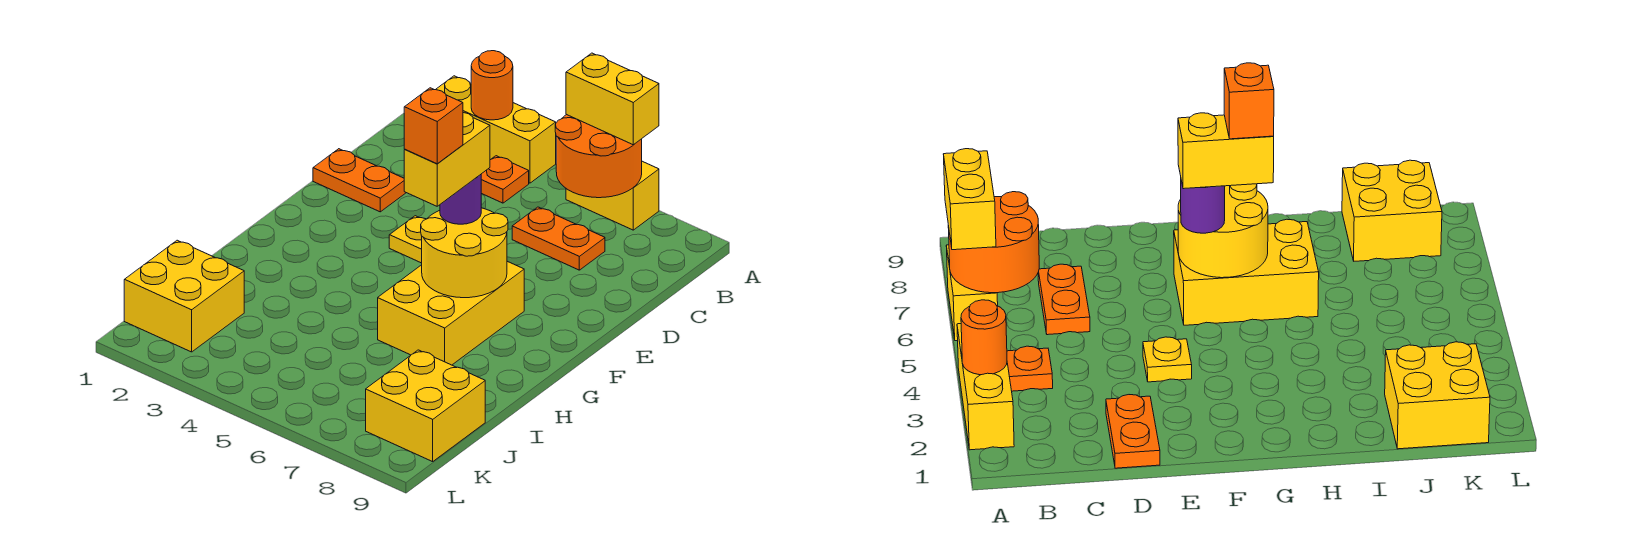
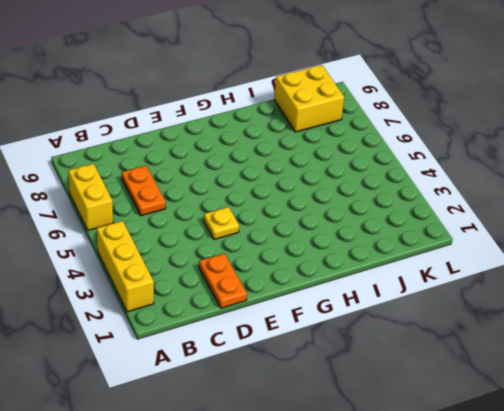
none -> orange 1x1 plate [481,156,529,203]
none -> yellow 2x3 brick [378,261,524,365]
none -> yellow 2x2 brick [124,240,244,352]

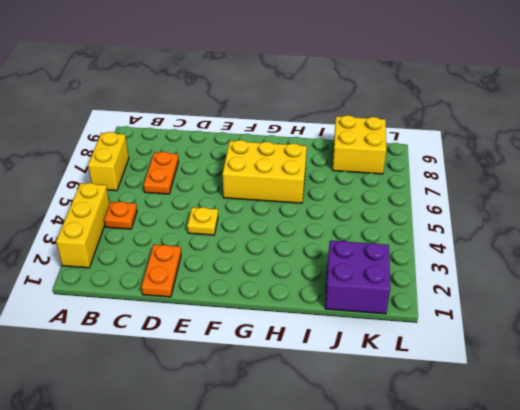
purple 2x2 brick [325,241,390,314] -> yellow 2x2 brick [124,240,244,352]
none -> orange 1x1 round brick [471,51,513,120]
none -> orange 2x2 round brick [555,115,642,198]
none -> yellow 2x2 round brick [421,208,508,298]

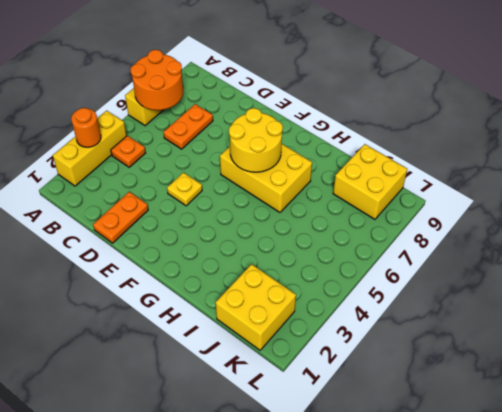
none -> yellow 1x2 brick [566,53,659,145]
none -> purple 1x1 round brick [440,175,481,224]
none -> yellow 1x2 brick [404,113,490,206]

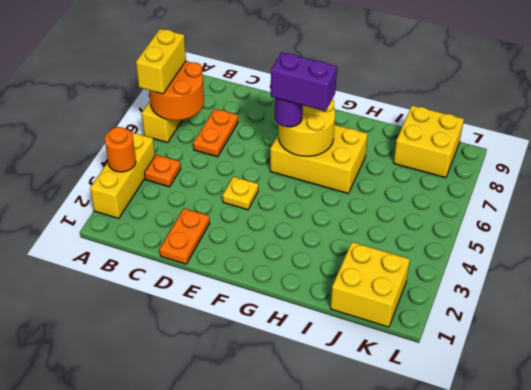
purple 1x2 brick [271,52,337,111] -> yellow 1x2 brick [404,113,490,206]
none -> orange 1x1 brick [404,88,463,164]

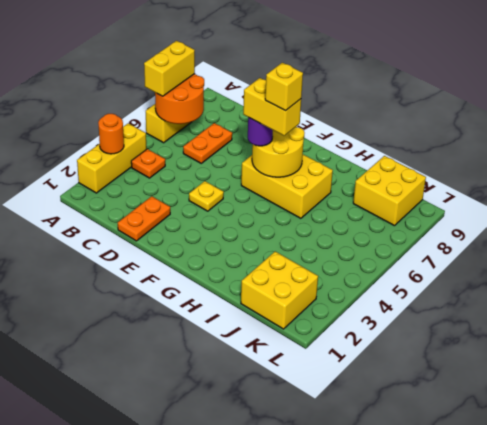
yellow 1x1 brick [265,63,303,111] -> orange 1x1 brick [404,88,463,164]

